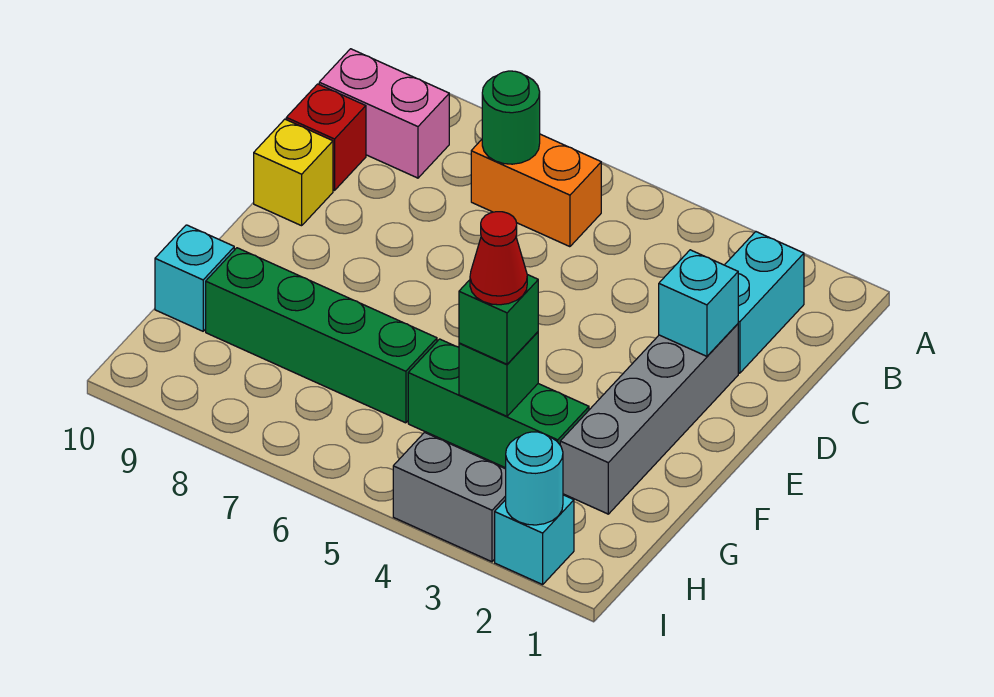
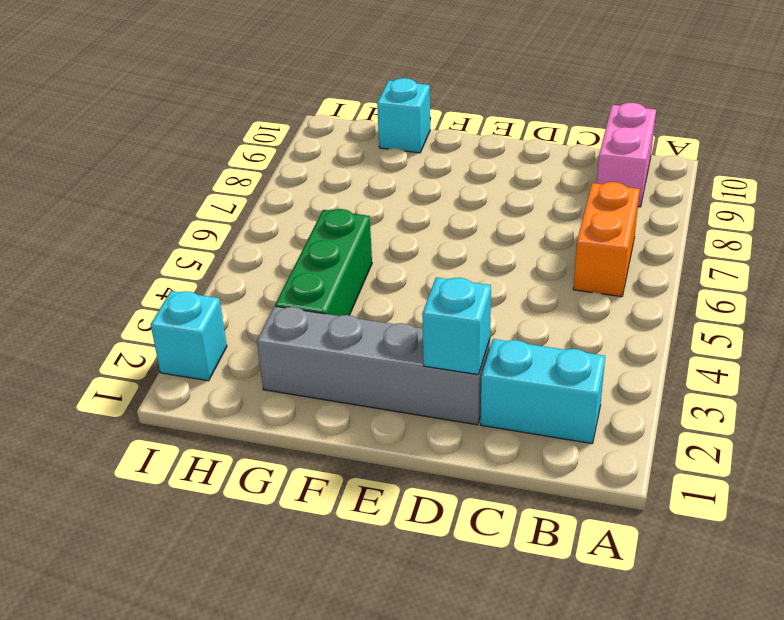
none -> red 1x1 brick [286,84,366,190]
none -> yellow 1x1 brick [254,119,333,226]
none -> green 1x4 brick [206,248,437,423]

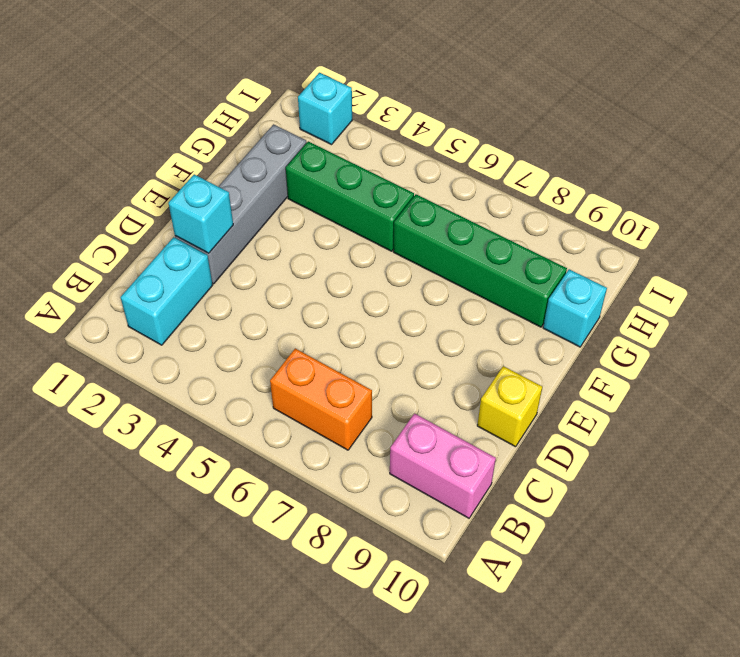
none -> red 1x1 brick [286,84,366,190]
none -> grey 1x2 brick [393,432,506,562]
none -> green 1x1 round brick [482,71,540,164]

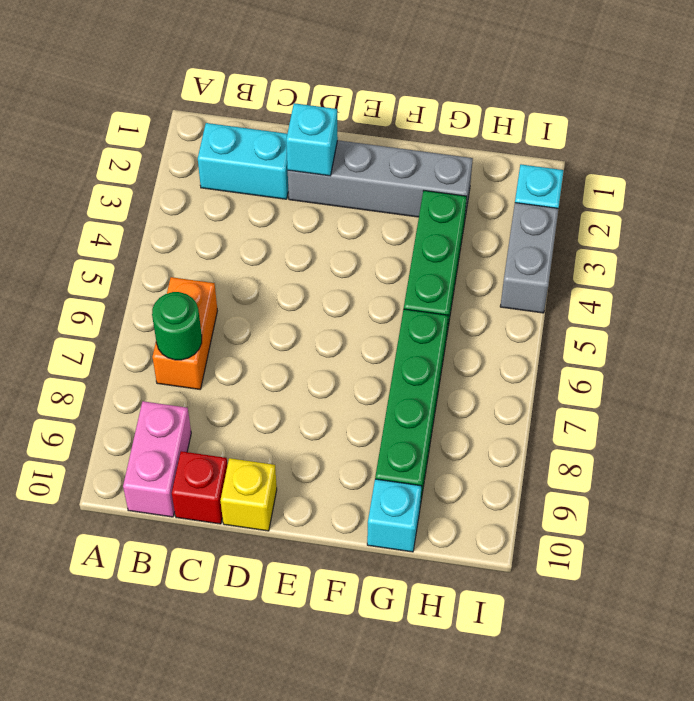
none -> green 1x1 brick [459,332,538,416]
none -> cyan 1x1 round brick [506,432,563,525]
none -> green 1x1 brick [459,275,538,364]

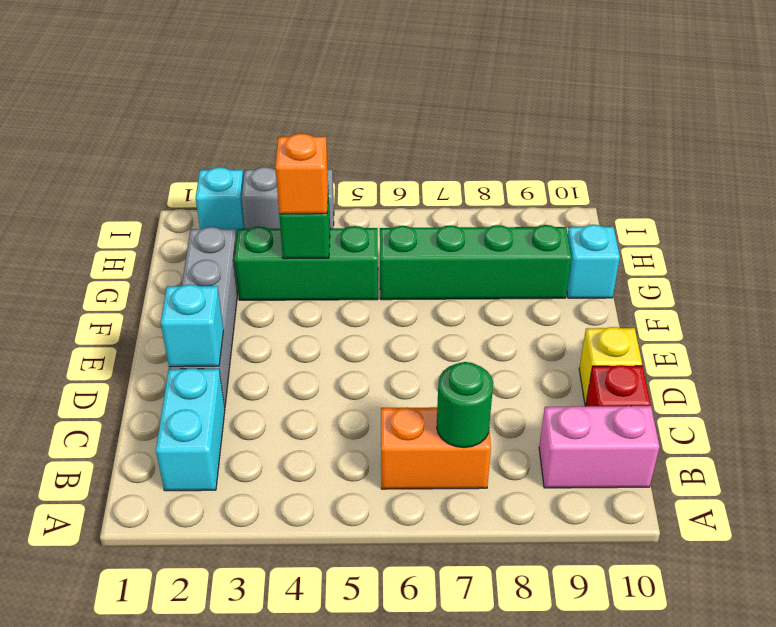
orange 1x1 brick [275,133,328,214] -> green 1x1 brick [459,275,538,364]
none -> cyan 1x1 round brick [506,432,563,525]
none -> red 1x1 cone [470,212,527,305]

